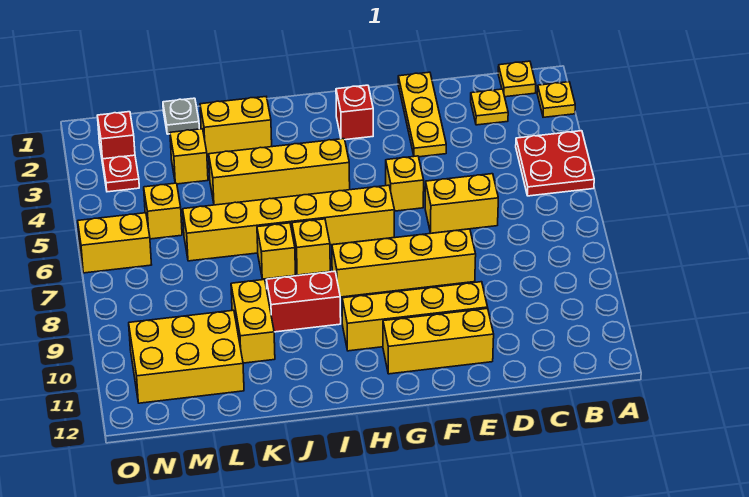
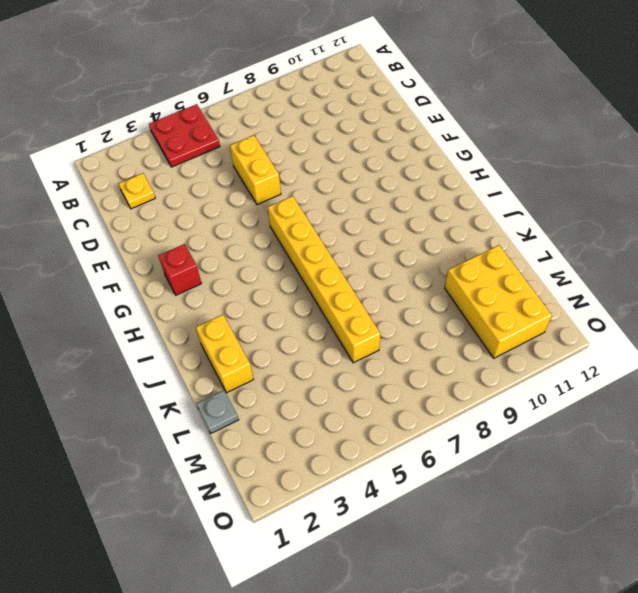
none -> yellow 1x1 plate [537,82,575,117]
none -> yellow 1x1 plate [498,61,536,97]
none -> yellow 1x3 plate [398,72,446,157]

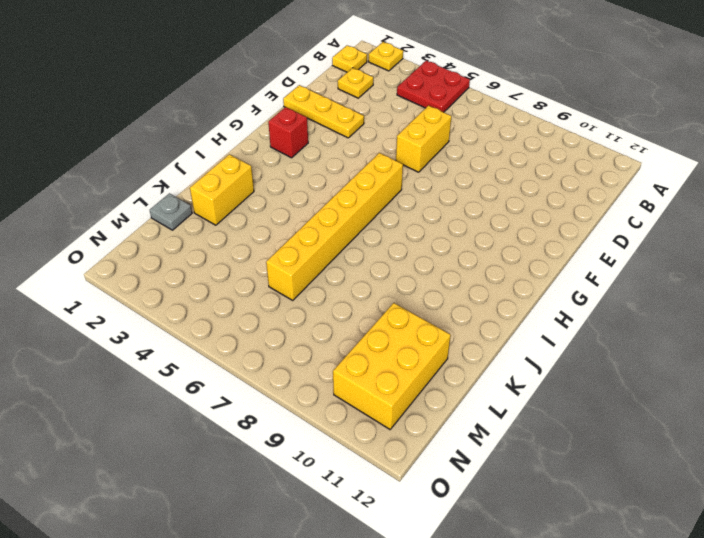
none -> yellow 1x4 brick [332,229,476,297]
none -> yellow 1x4 brick [342,282,488,351]
none -> yellow 1x3 brick [383,308,494,374]

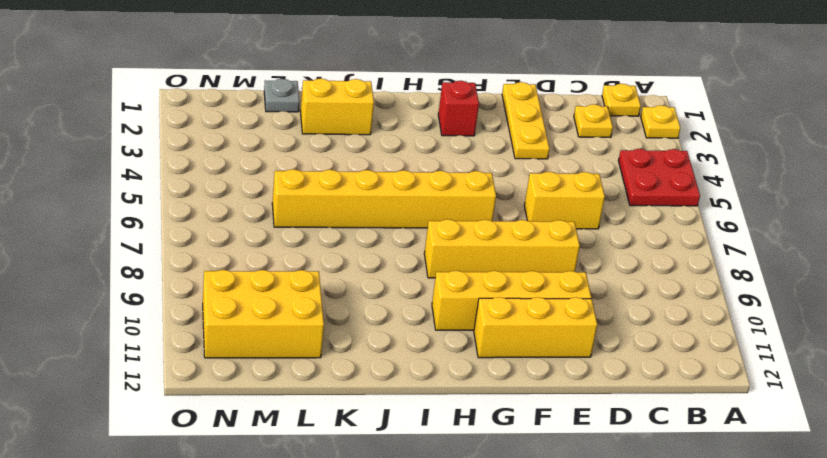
none -> yellow 1x1 brick [386,156,424,211]
none -> yellow 1x4 brick [209,139,350,205]
none -> yellow 1x1 brick [292,219,330,275]

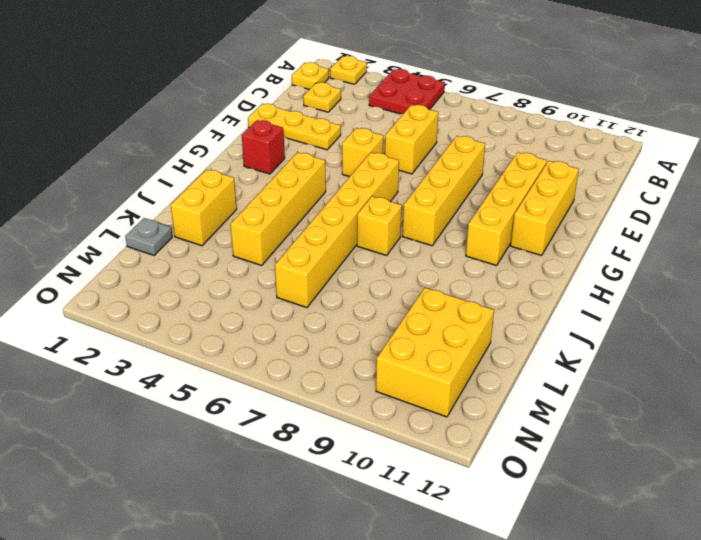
none -> red 1x2 brick [267,271,341,332]
none -> yellow 1x1 brick [257,223,295,279]
none -> yellow 1x2 brick [231,280,275,363]

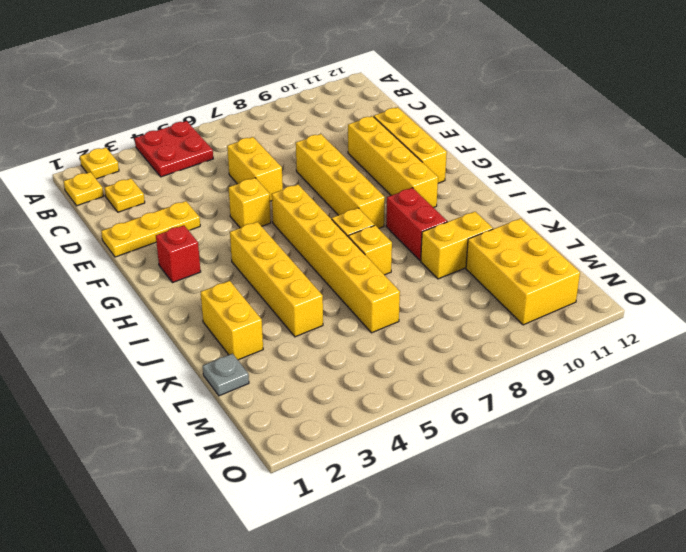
none -> yellow 1x1 brick [170,129,208,184]
none -> yellow 1x1 brick [144,183,182,239]
none -> red 1x1 brick [97,112,135,163]

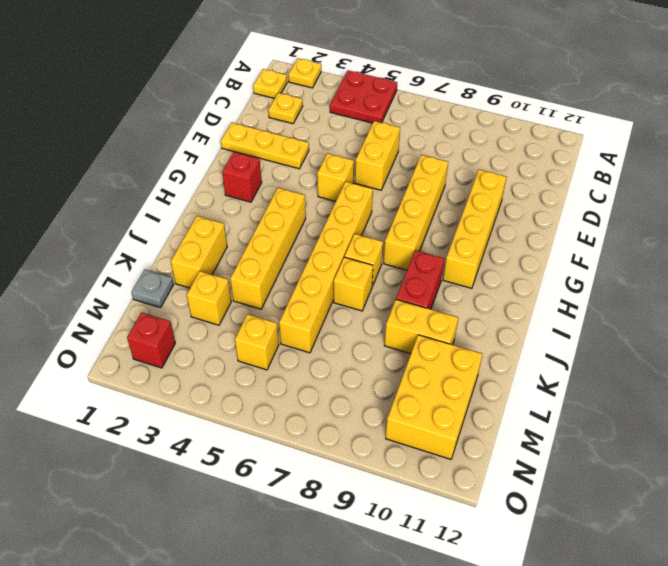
none -> yellow 1x3 brick [383,308,494,374]
none -> red 1x1 plate [103,155,139,192]
none -> yellow 1x2 brick [78,213,152,273]

